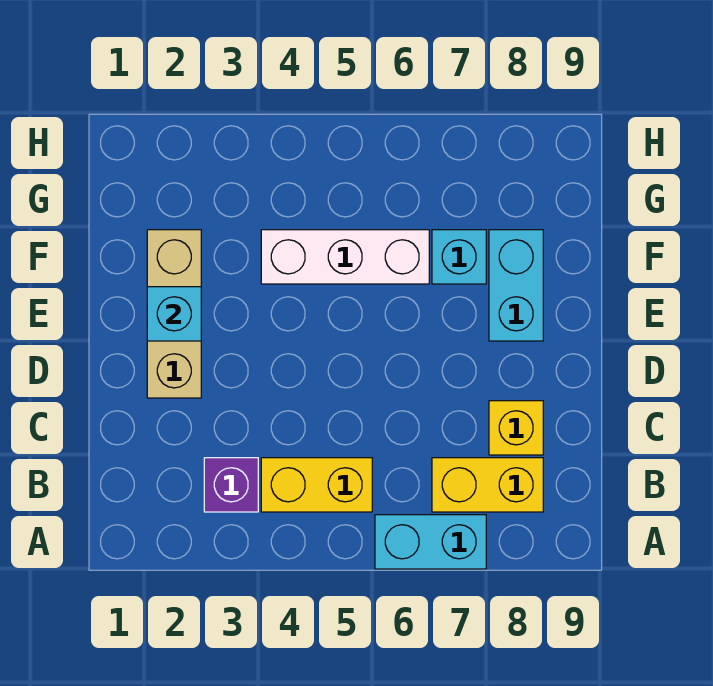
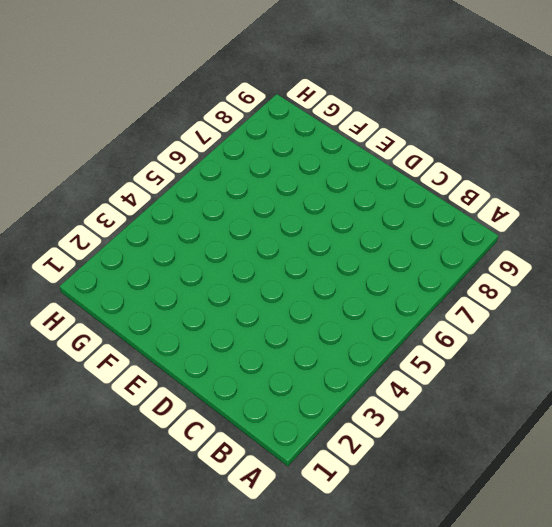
none -> cyan 1x2 brick [375,515,486,569]
none -> purple 1x1 brick [204,458,258,512]

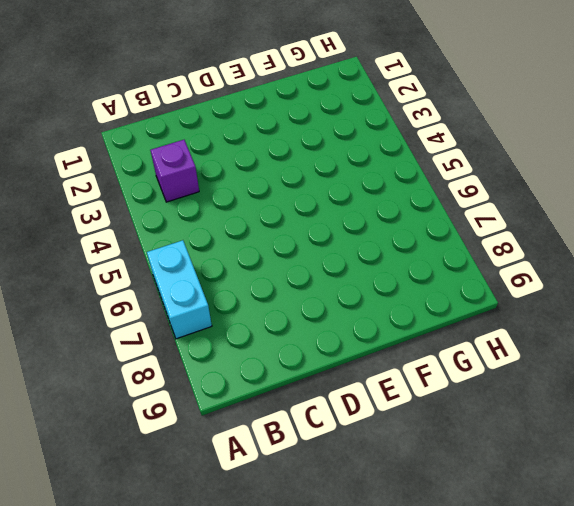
none -> yellow 1x2 brick [261,458,372,512]
none -> yellow 1x2 brick [432,458,543,512]

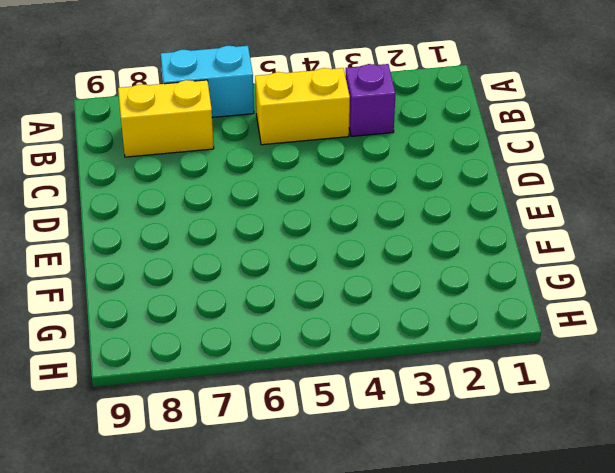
none -> yellow 1x1 brick [489,401,543,455]
none -> tan 1x3 brick [147,230,201,398]

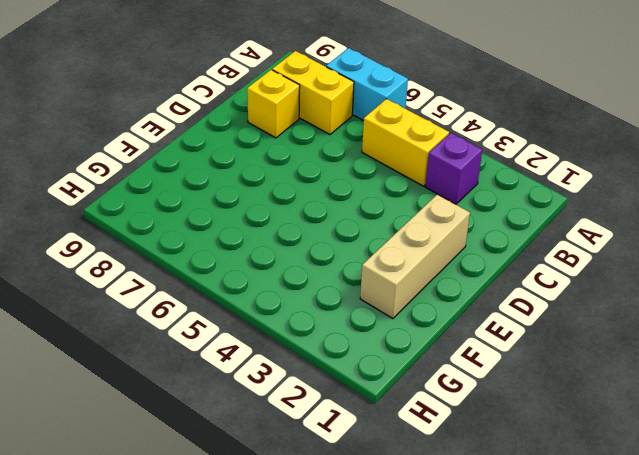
none -> cyan 1x2 brick [489,230,543,341]
none -> white 1x3 brick [261,230,429,284]

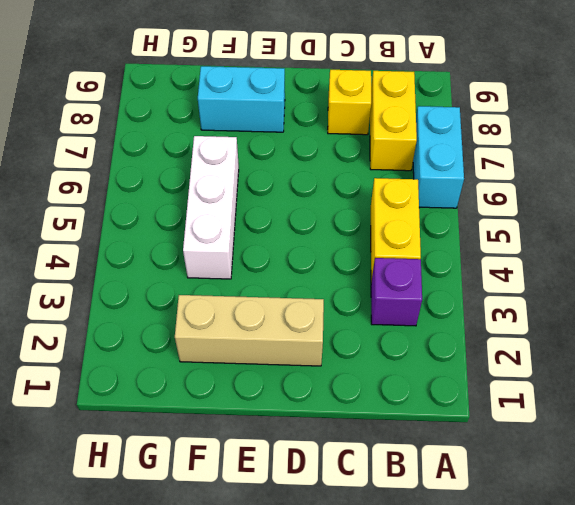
none -> cyan 1x1 brick [432,230,486,284]
none -> cyan 1x1 brick [147,287,201,341]

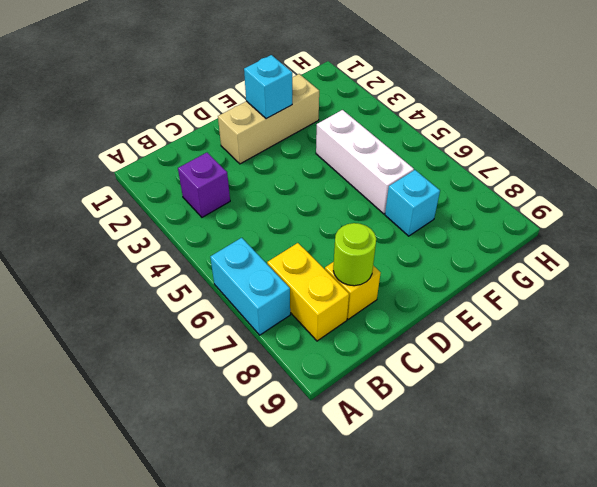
lime 1x1 round brick [333,223,376,286] -> none
none -> yellow 1x2 brick [261,458,372,512]
none -> cyan 1x2 brick [489,230,543,341]

